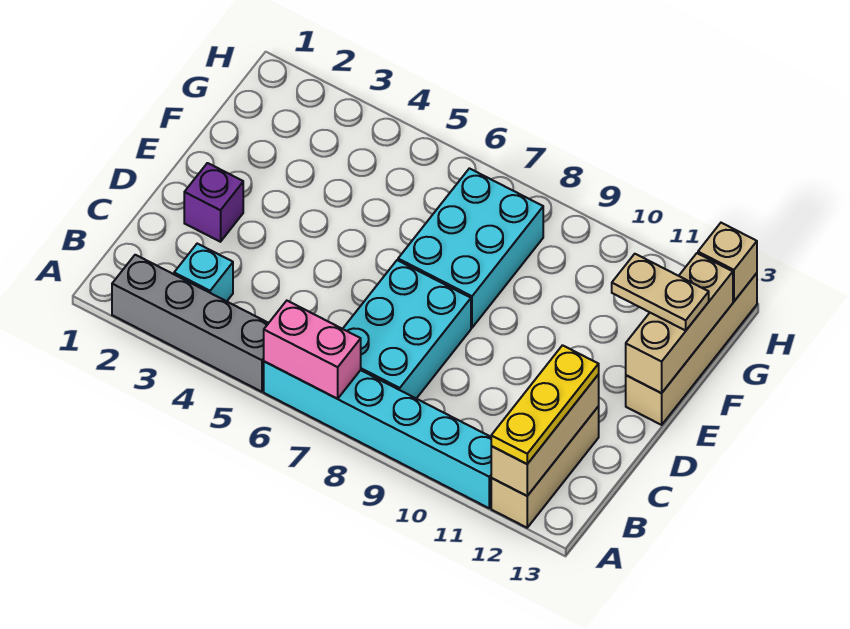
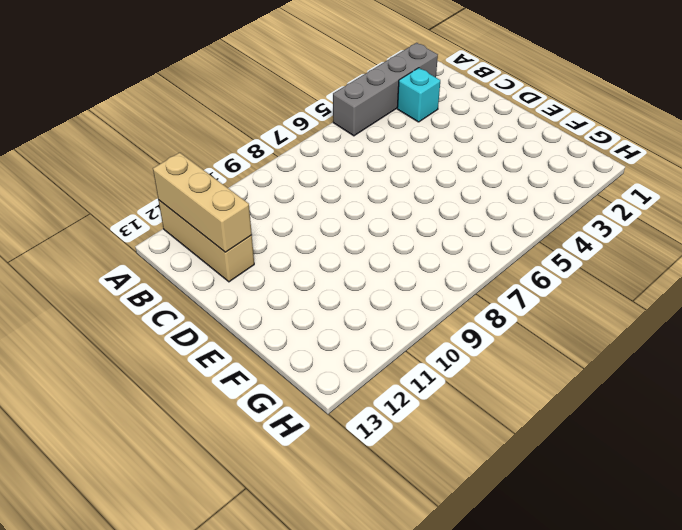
none -> cyan 1x6 brick [264,362,491,508]
none -> cyan 2x3 brick [343,260,471,399]
none -> purple 1x1 brick [184,163,243,242]

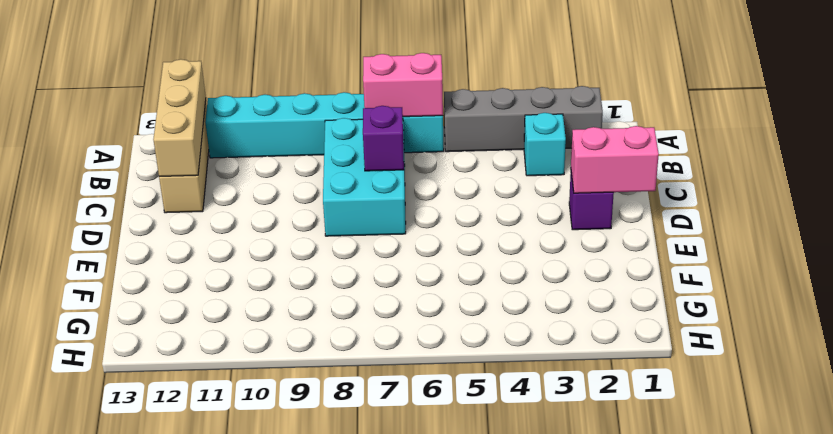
purple 1x1 brick [363,106,404,171] -> none
pink 1x2 brick [571,126,659,193] -> none
none -> cyan 2x3 brick [398,168,543,328]
none -> tan 1x4 brick [626,273,757,425]
none -> tan 1x3 brick [626,253,733,393]

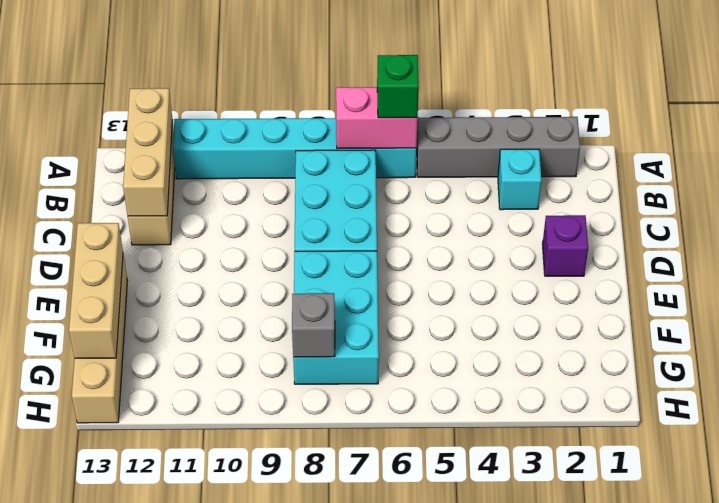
green 1x1 brick [377,55,419,118] -> none
grey 1x1 brick [292,293,335,357] -> none
none -> tan 1x1 brick [698,223,757,301]
none -> yellow 1x3 plate [491,345,599,464]
none -> tan 1x2 plate [612,254,709,331]

